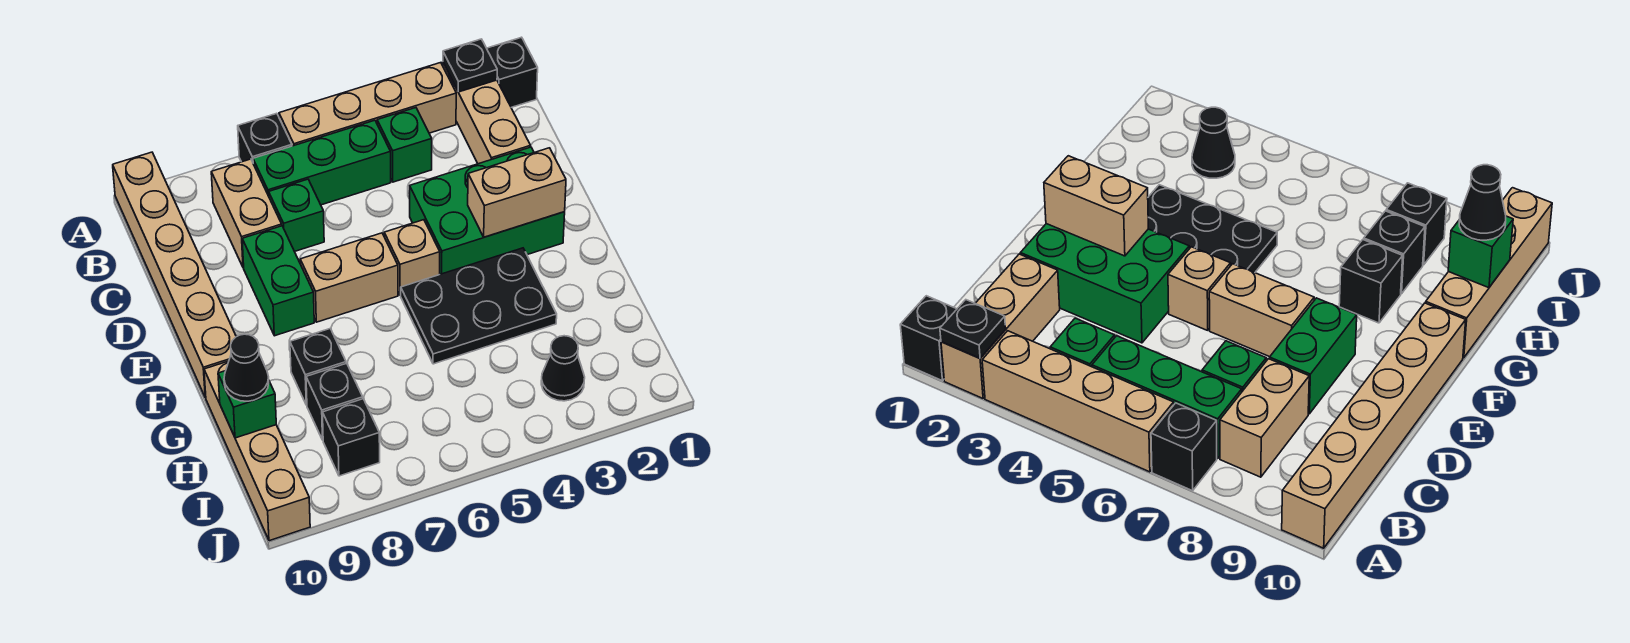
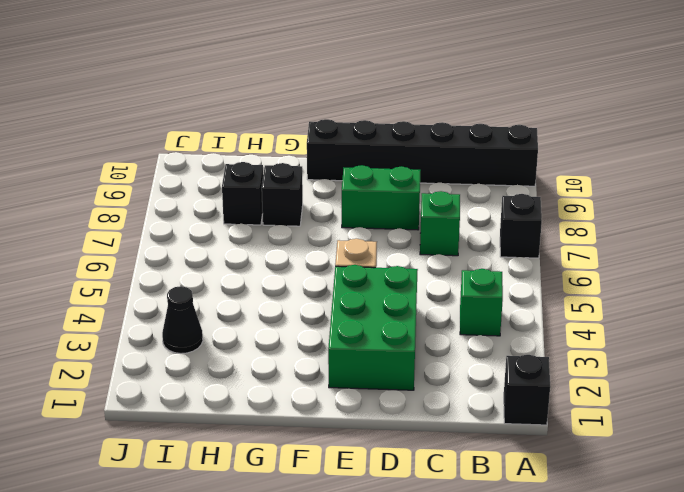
black 1x6 brick [307,119,538,186] -> tan 1x6 brick [113,152,236,398]
none -> tan 1x3 brick [443,63,531,164]
none -> tan 1x4 brick [279,63,456,146]
none -> green 1x3 brick [253,120,391,205]

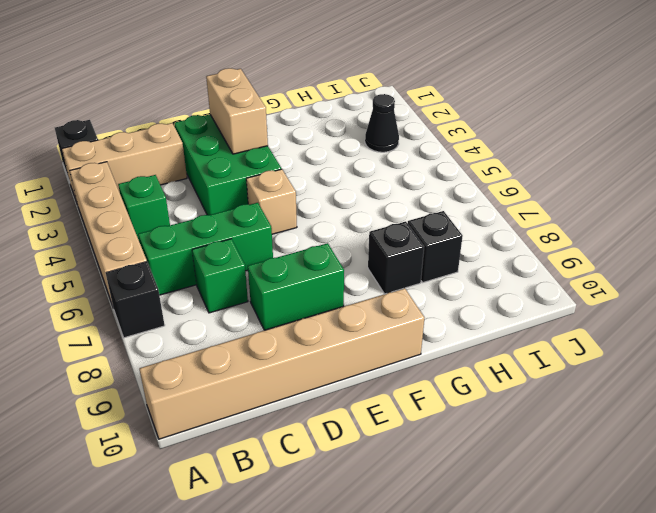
green 1x3 brick [138,203,273,295] -> green 1x3 brick turned to [253,120,391,205]
none -> tan 1x2 brick [211,159,282,268]
none -> tan 1x2 brick [300,233,398,322]
none -> black 2x3 plate [401,248,557,364]

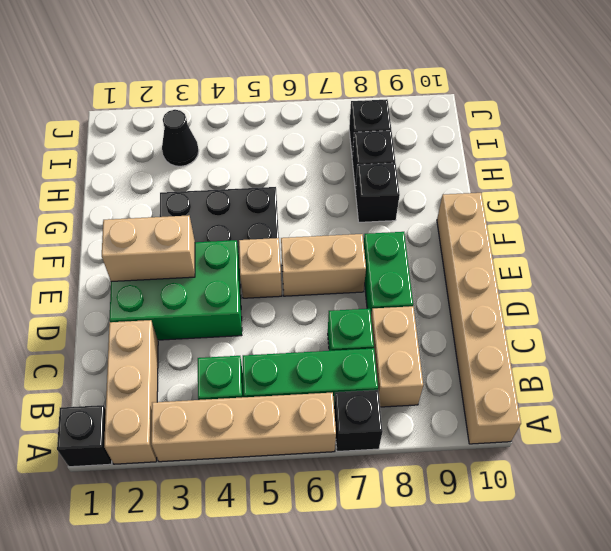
none -> tan 1x4 brick [204,361,310,541]
none -> black 1x1 plate [443,39,497,92]
none -> green 1x1 brick [218,371,276,438]

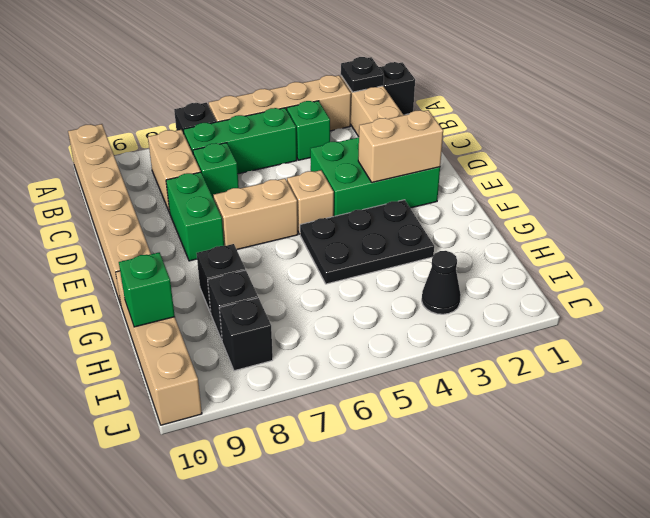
none -> black 1x1 cone [224,334,269,401]

